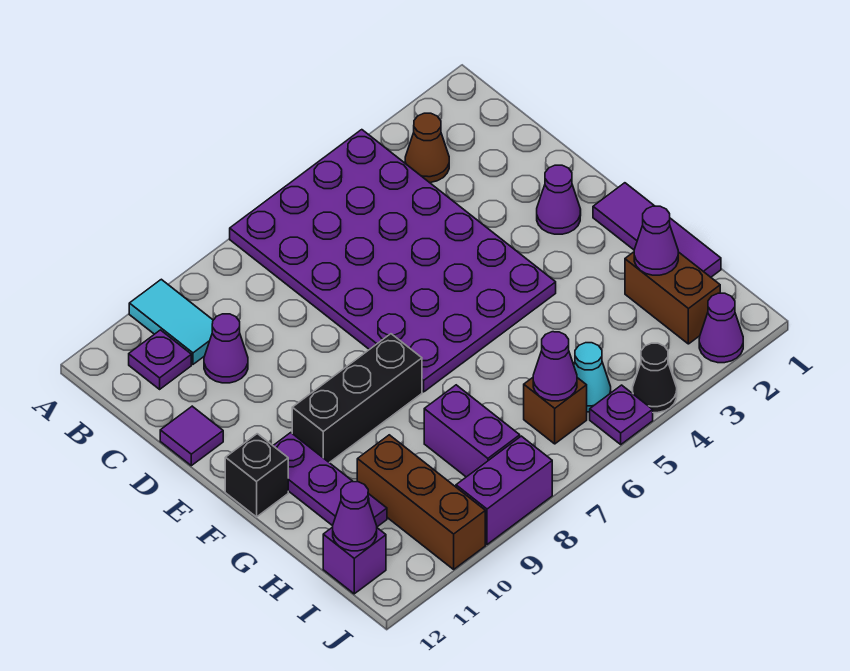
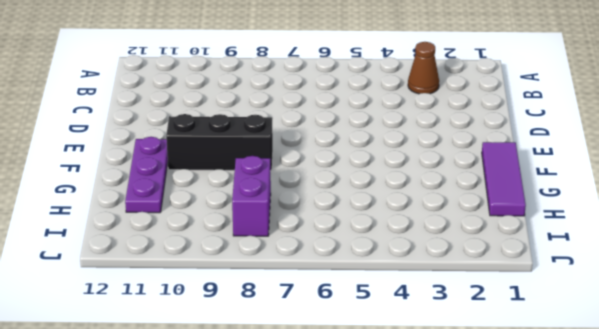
none -> purple 4x6 plate [230,130,556,392]
none -> cyan 1x2 tile [129,279,213,364]
none -> purple 1x1 plate [129,330,191,389]

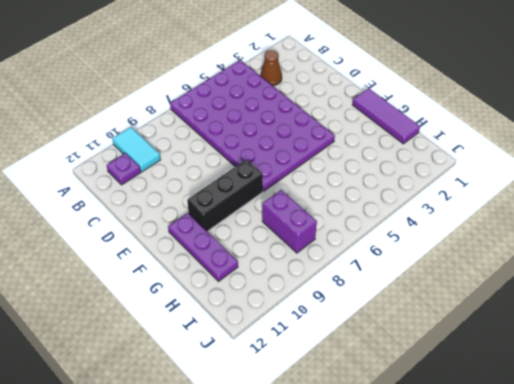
none -> purple 1x1 cone [204,314,248,383]
none -> purple 1x1 tile [160,406,223,466]
none -> purple 1x1 cone [537,165,581,234]

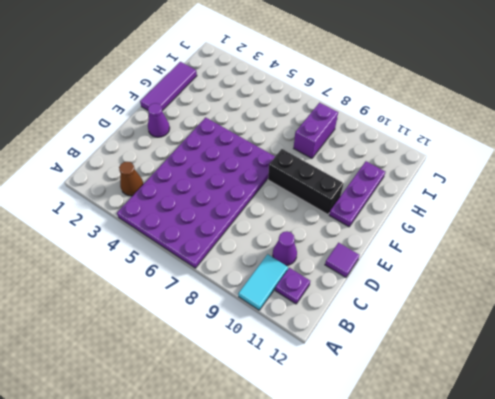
none -> black 1x1 brick [225,434,288,517]
none -> brown 1x2 brick [625,252,720,344]
none -> brown 1x3 brick [357,435,485,569]

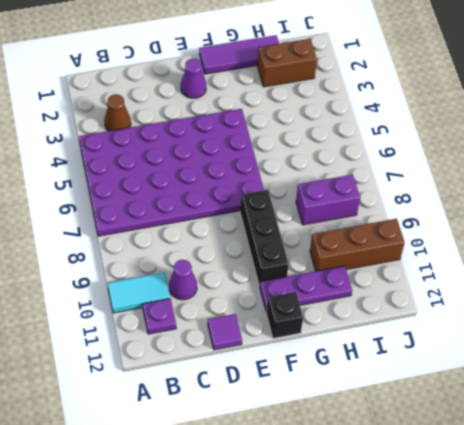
none -> cyan 1x1 cone [574,343,611,412]
none -> brown 1x1 brick [524,378,587,444]
none -> purple 1x1 brick [323,527,386,594]

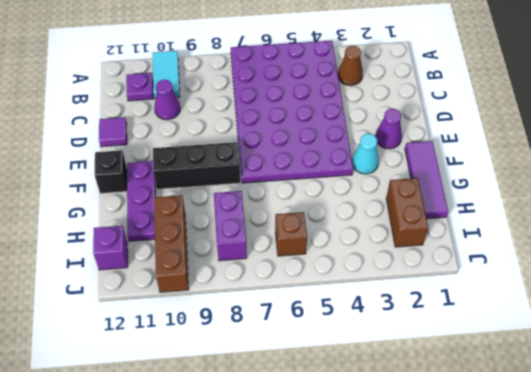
cyan 1x1 cone [352,134,379,174] -> cyan 1x1 cone moved to [574,343,611,412]
none -> purple 1x1 cone [699,293,743,363]
none -> black 1x1 cone [633,343,677,413]
none -> purple 1x1 plate [590,385,653,444]

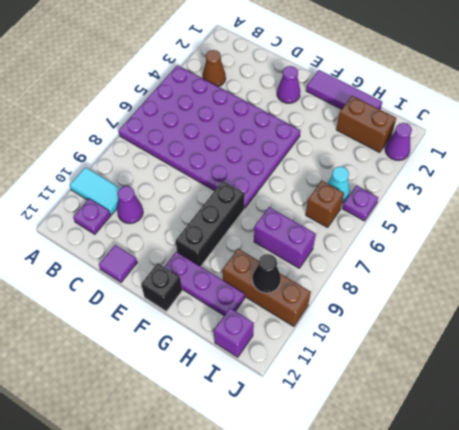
black 1x1 cone [253,254,281,293] -> black 1x1 cone moved to [633,343,677,413]
none -> purple 1x2 brick [456,436,552,544]
none -> purple 1x1 cone [634,206,678,275]
none -> purple 1x1 cone [533,332,577,401]

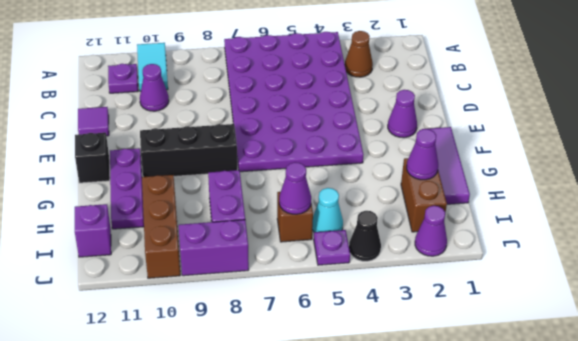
none -> purple 1x1 cone [333,482,377,551]

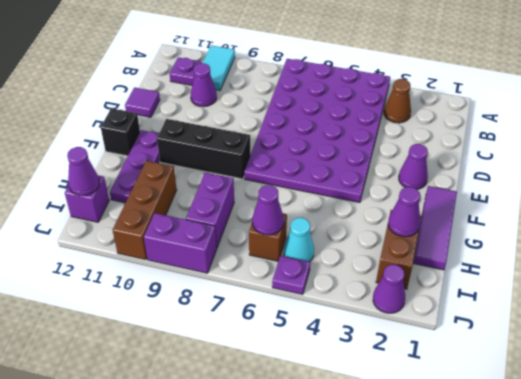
none -> black 1x1 cone [633,343,677,413]

